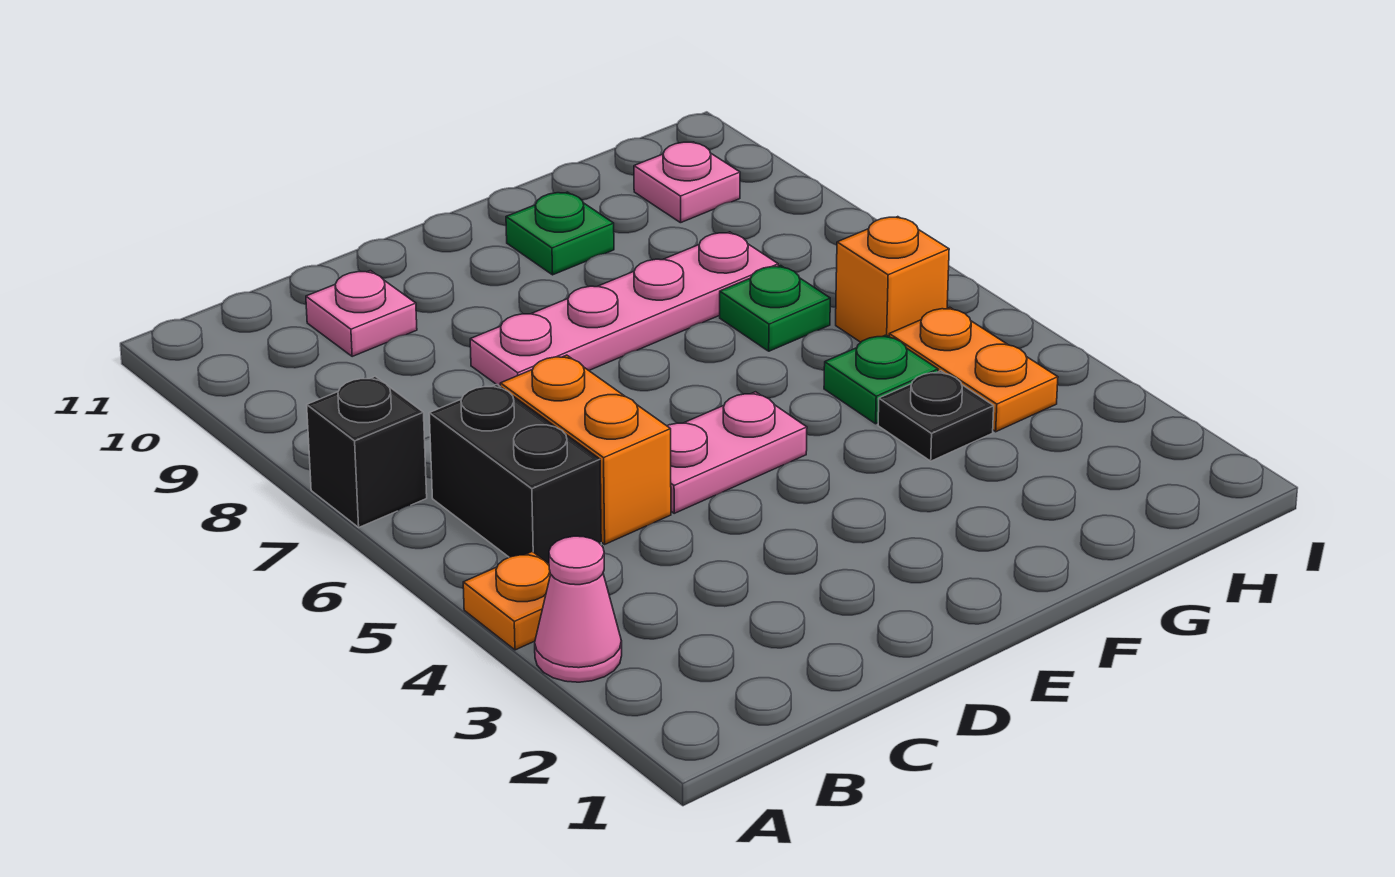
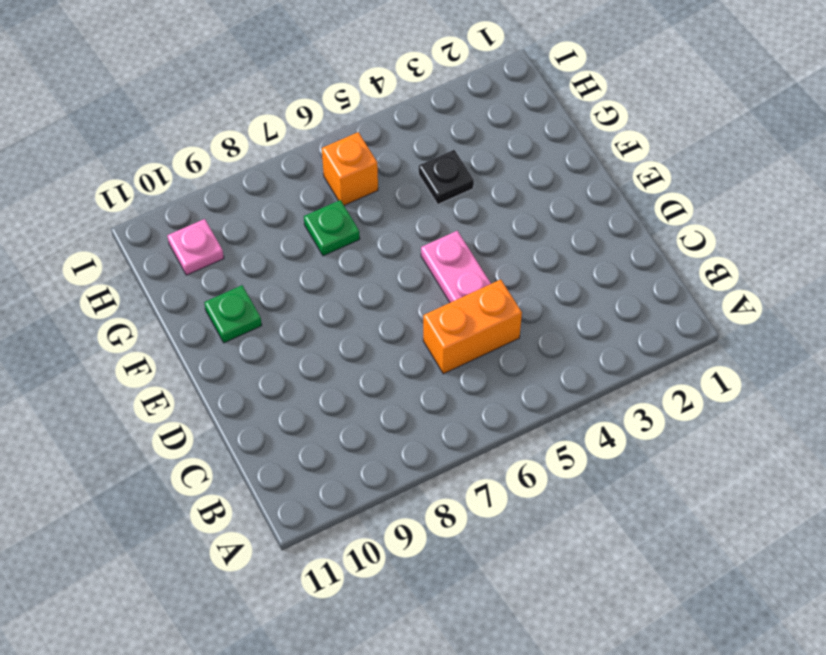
none -> pink 1x1 cone [535,536,622,682]
none -> orange 1x1 plate [463,552,550,650]
none -> black 1x1 brick [307,376,427,527]

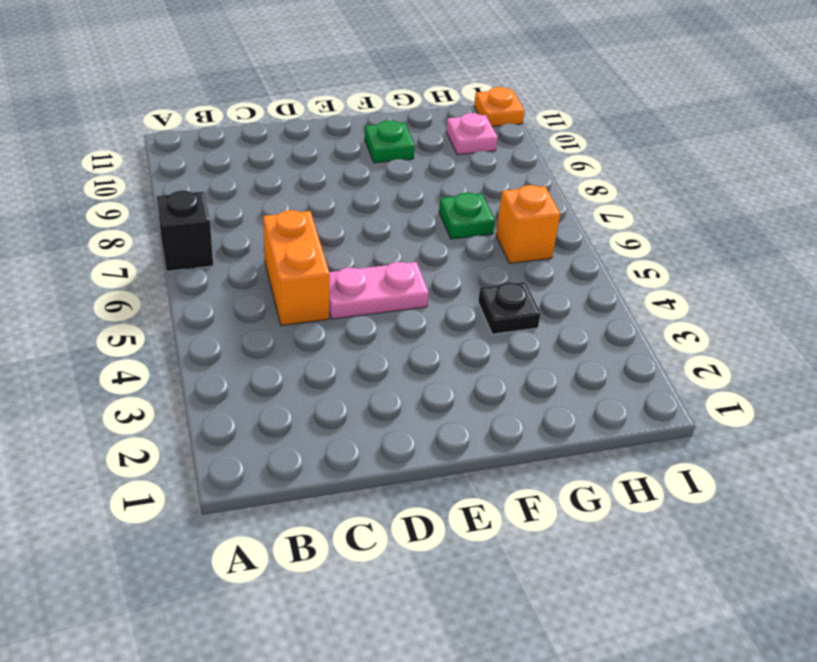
orange 1x1 plate [474,87,525,127] -> orange 1x1 plate moved to [463,552,550,650]
none -> pink 1x1 cone [535,536,622,682]
none -> black 1x2 brick [429,384,601,564]
none -> pink 1x1 plate [306,271,417,356]

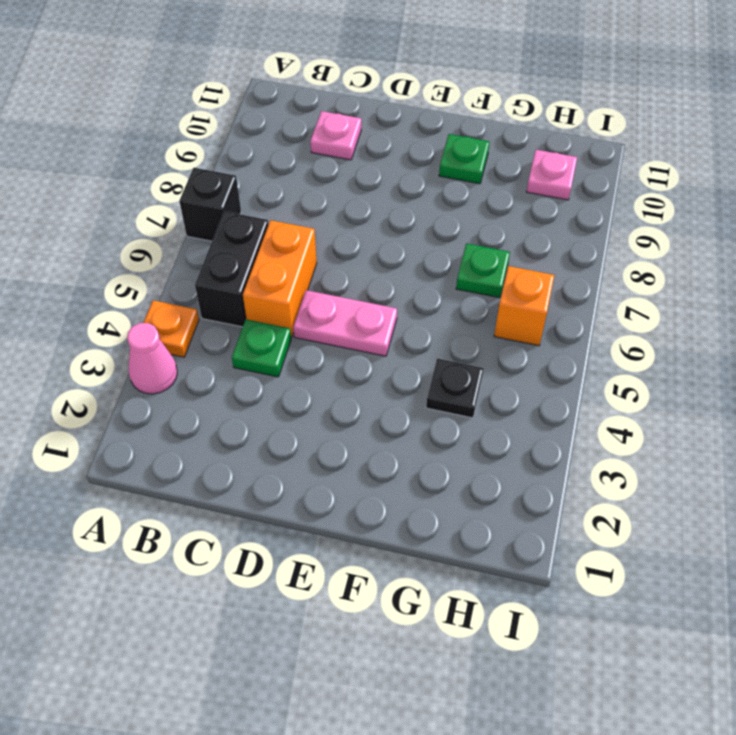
green 1x1 plate [232,319,291,377] -> green 1x1 plate moved to [824,335,938,424]
none -> pink 1x4 plate [470,232,778,387]
none -> orange 1x2 plate [889,307,1058,432]

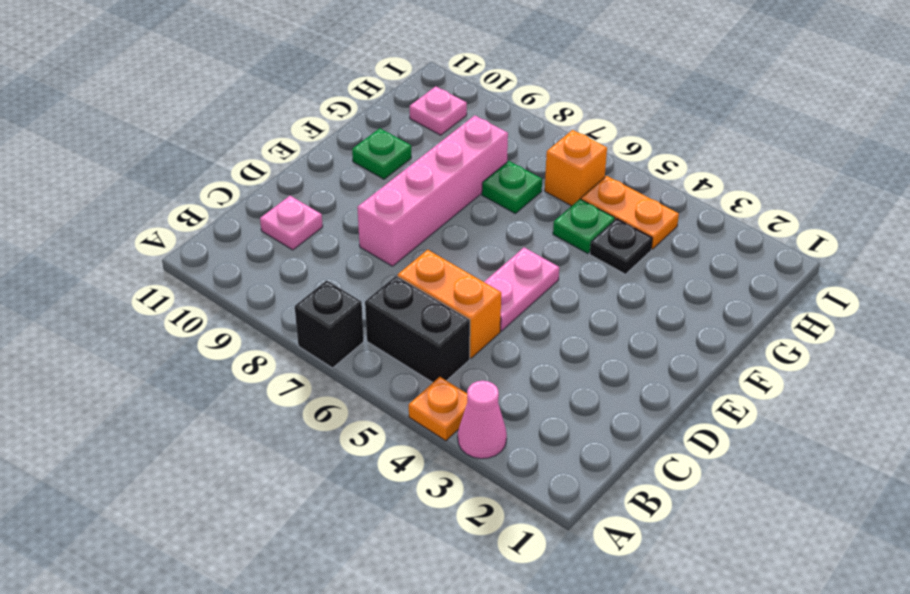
pink 1x4 brick [357,115,508,266] -> pink 1x4 plate [470,232,778,387]

